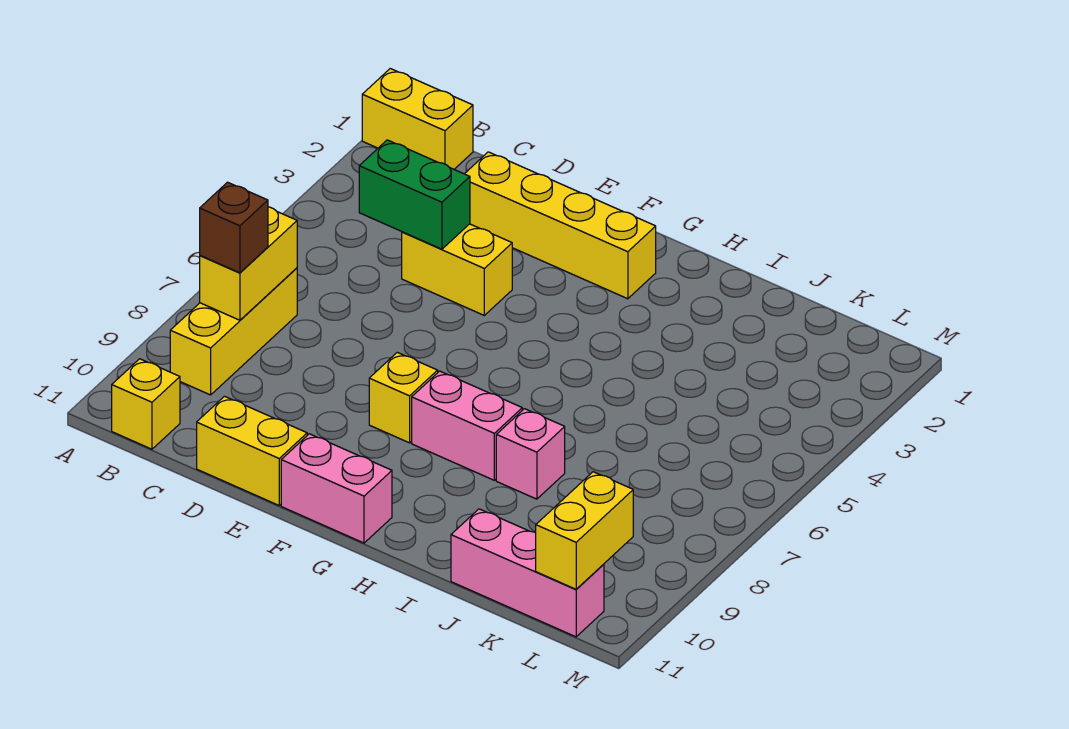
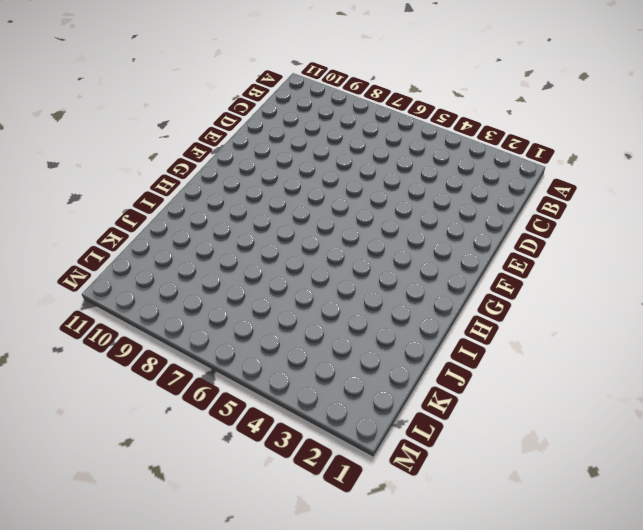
none -> yellow 1x2 brick [362,69,473,169]
none -> yellow 1x3 brick [170,268,297,395]
none -> yellow 1x1 brick [112,359,180,449]

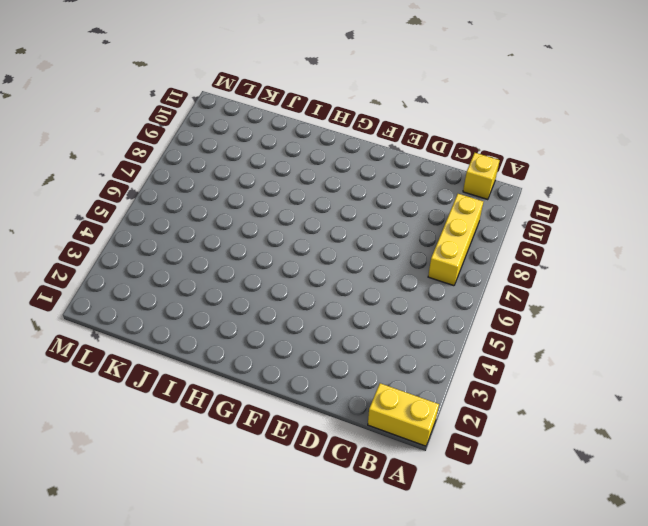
none -> yellow 1x4 brick [465,152,656,299]
none -> yellow 1x2 brick [402,224,512,315]
none -> yellow 1x2 brick [197,396,307,505]

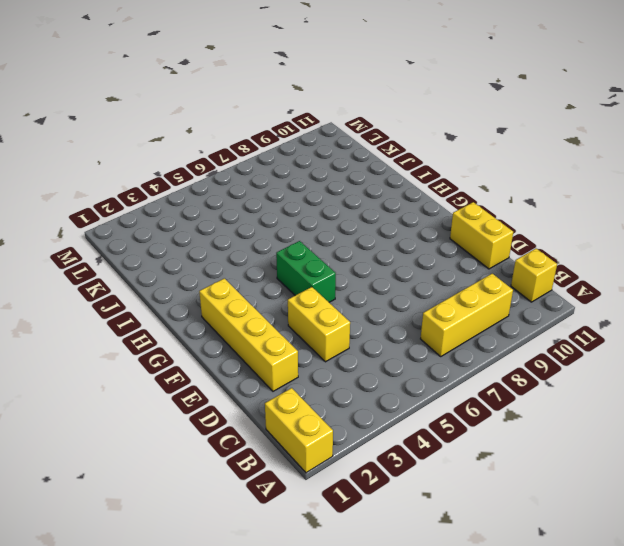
green 1x2 brick [276,241,336,302] -> green 1x2 brick moved to [359,140,470,249]
none -> yellow 1x1 brick [369,352,438,443]
none -> pink 1x2 brick [281,434,392,543]
none -> pink 1x2 brick [412,371,522,480]

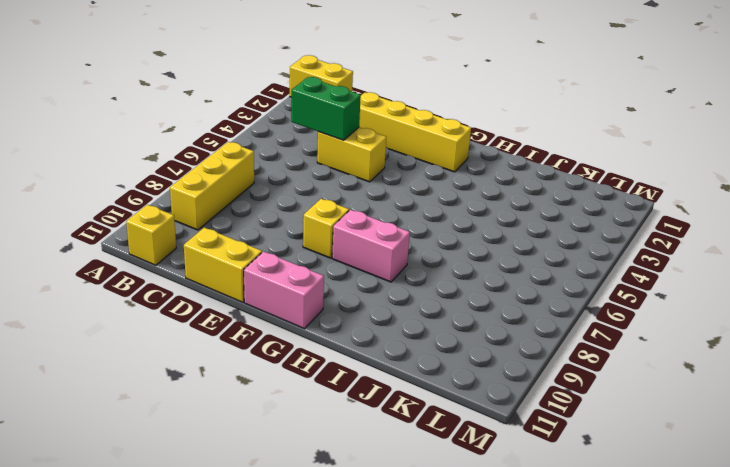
none -> pink 1x1 brick [496,409,565,499]
none -> pink 1x3 brick [451,509,604,637]
none -> yellow 1x2 brick [200,207,297,320]

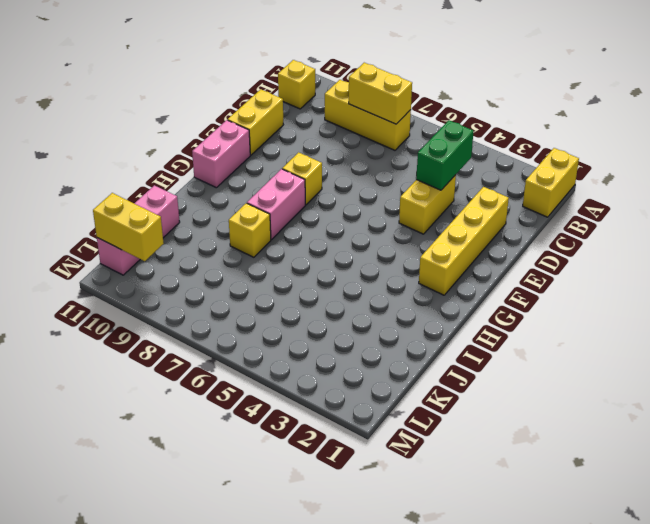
yellow 1x1 brick [229,203,271,257] -> pink 1x1 brick [496,409,565,499]
none -> brown 1x1 brick [200,182,268,273]

